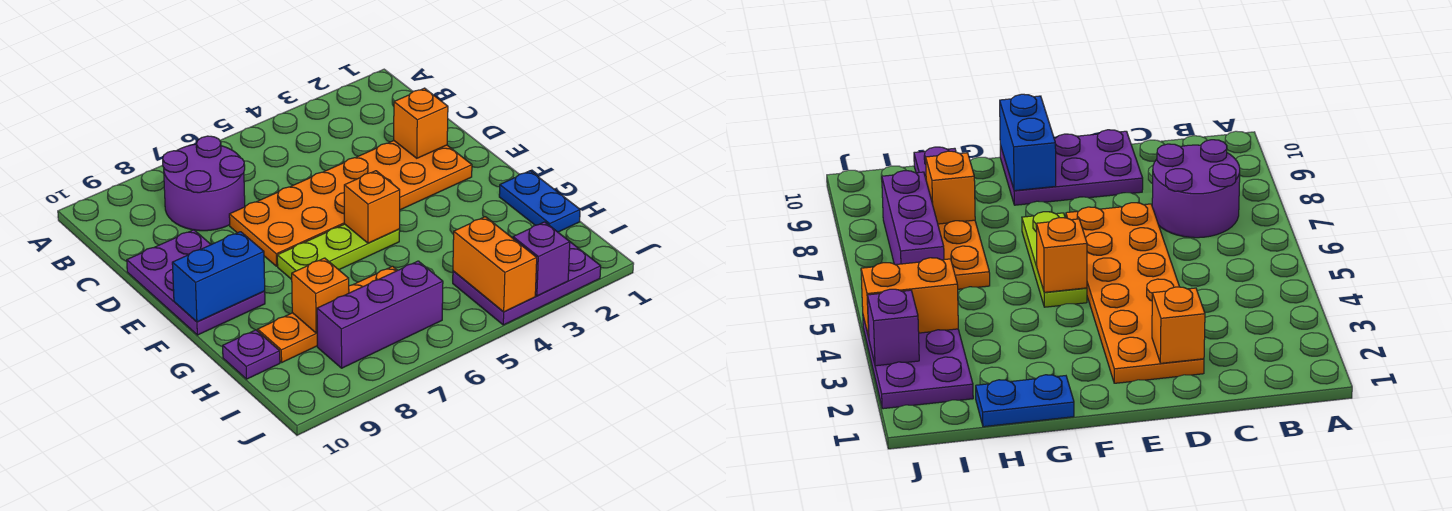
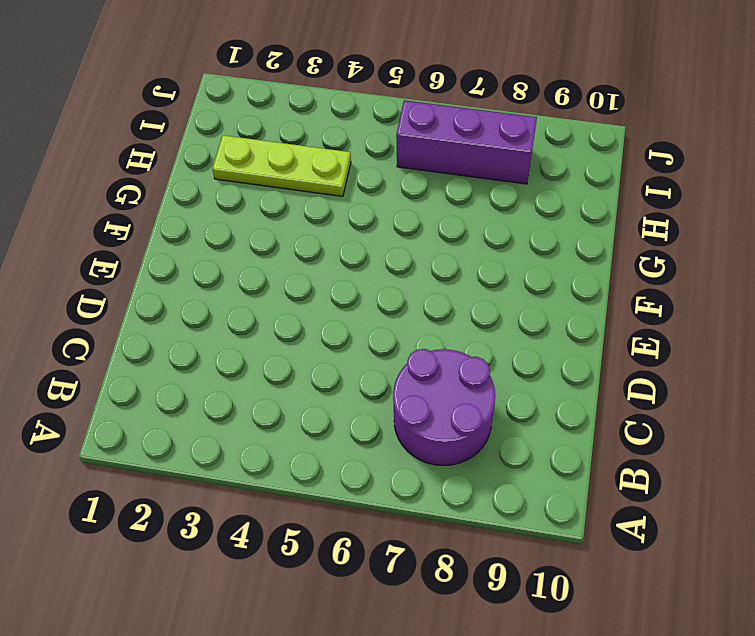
lime 1x3 plate [212,135,351,197] -> lime 1x3 plate moved to [277,224,400,279]
none -> orange 2x6 plate [229,141,472,266]
none -> purple 2x3 plate [127,230,265,335]
none -> blue 1x2 plate [499,171,580,232]

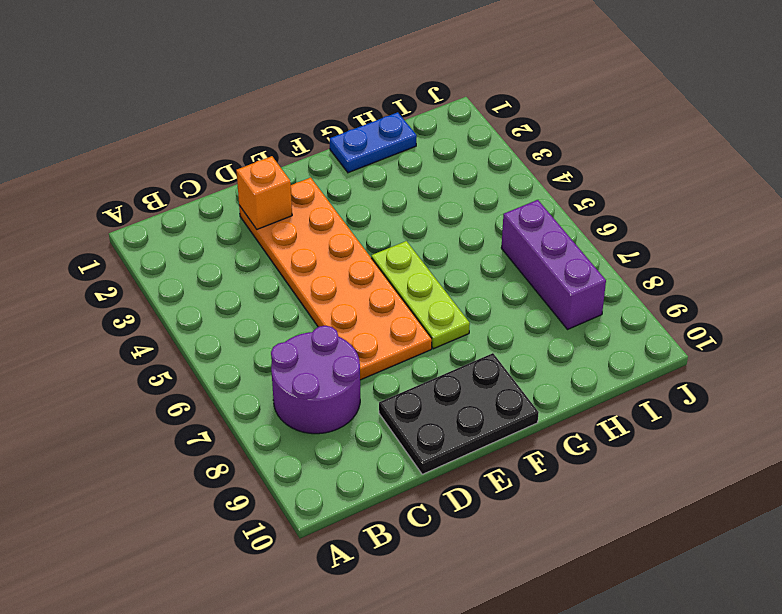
black 2x3 plate [379,353,539,474] -> purple 2x3 plate [127,230,265,335]
none -> orange 1x4 plate [258,266,397,362]
none -> purple 1x1 plate [223,330,280,379]
none -> purple 2x3 plate [453,242,601,325]

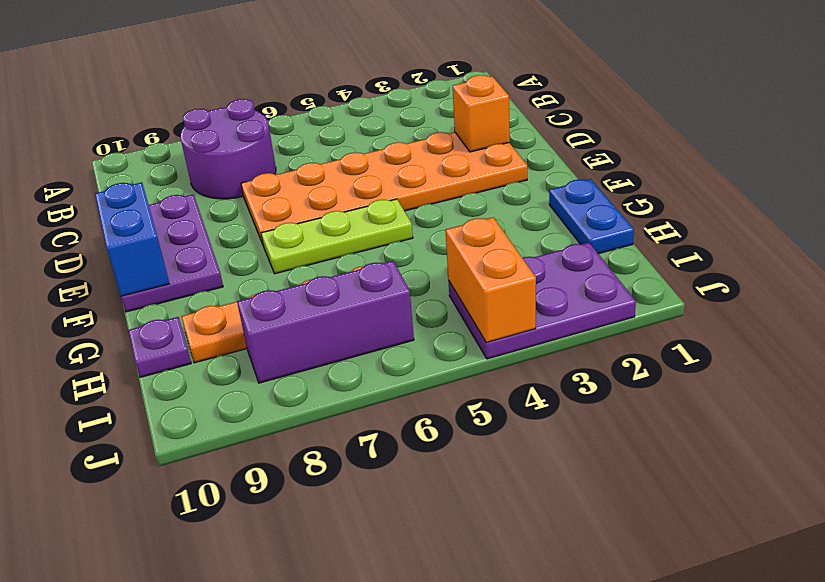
blue 1x2 brick [95,182,170,296] -> blue 1x2 brick turned to [172,232,265,322]
none -> orange 1x1 brick [344,171,400,243]
none -> orange 1x1 brick [292,258,349,333]
none -> purple 1x1 brick [513,222,570,296]

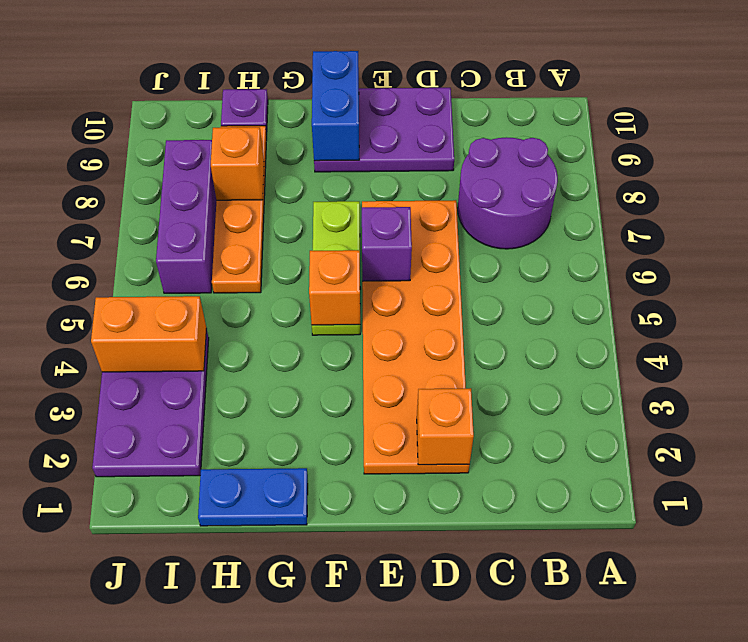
purple 1x1 brick [362,207,412,281] -> purple 1x1 brick moved to [513,222,570,296]

